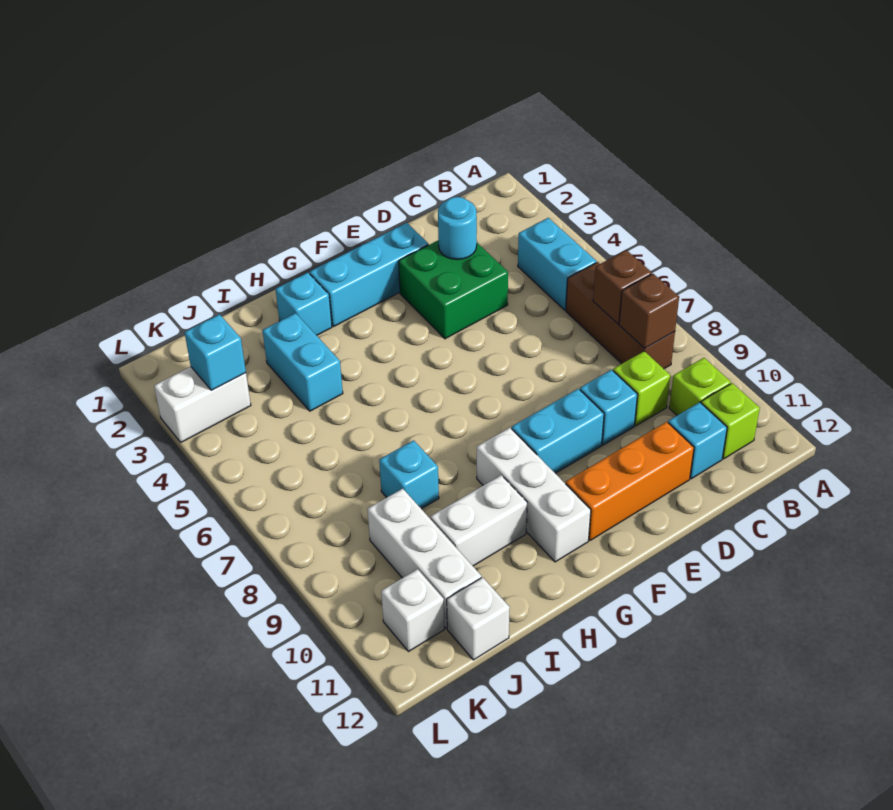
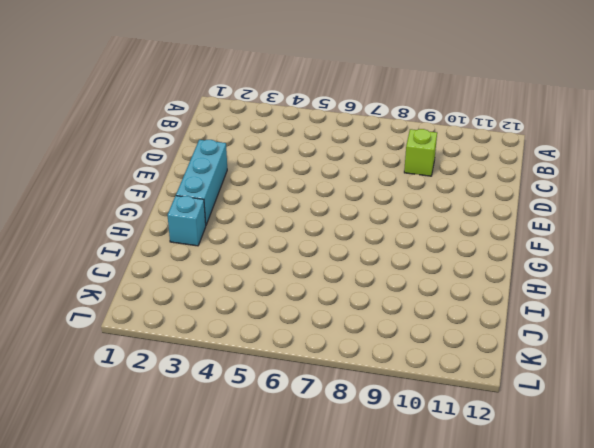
none -> cyan 1x2 brick [518,218,596,310]
none -> brown 1x3 brick [566,262,675,369]
none -> lime 1x1 brick [669,358,731,415]

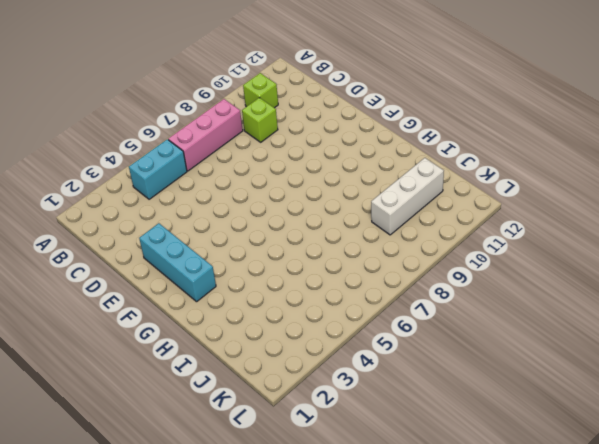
pink 1x3 brick [168,99,243,171] -> brown 1x3 brick [566,262,675,369]
none -> lime 1x1 brick [701,383,760,459]
none -> cyan 1x1 brick [668,402,727,479]
none -> green 2x2 brick [399,240,508,339]

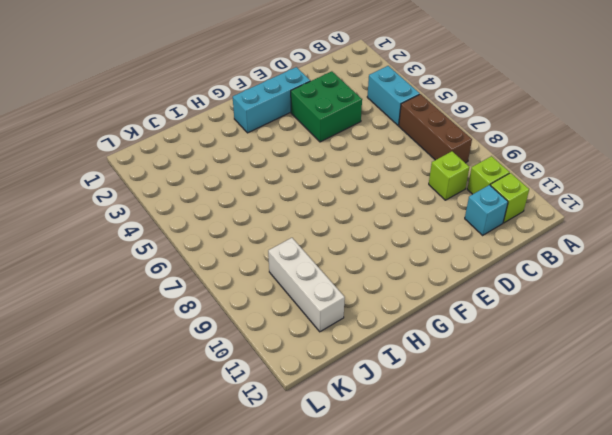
none -> cyan 1x1 brick [580,370,638,445]
none -> orange 1x3 brick [566,422,694,540]
none -> cyan 1x2 brick [512,389,604,473]

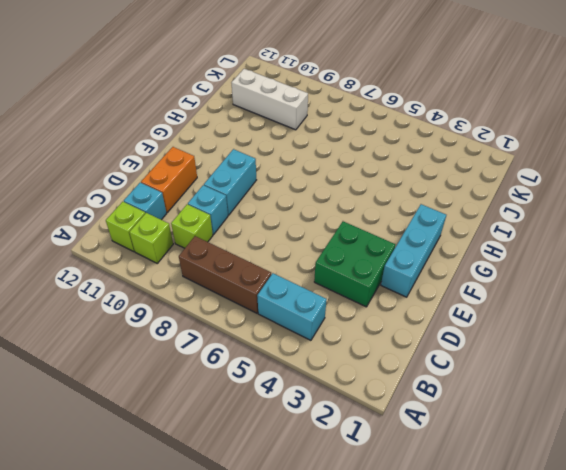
orange 1x2 brick [141,147,197,212] -> orange 1x3 brick [566,422,694,540]
none -> white 1x3 brick [477,428,591,562]
none -> cyan 1x1 brick [275,273,332,335]
none -> white 1x2 brick [430,475,527,566]

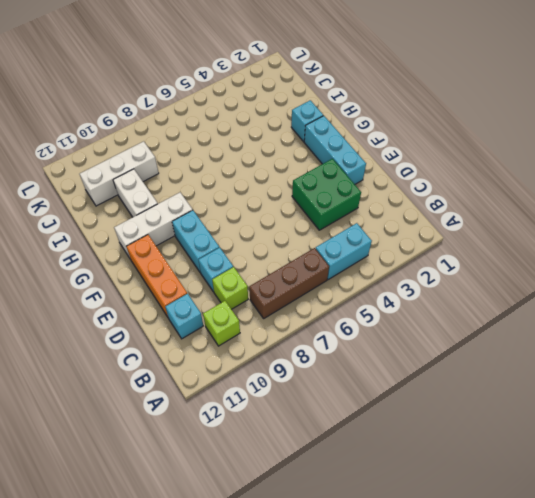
none -> lime 1x1 brick [701,383,760,459]
none -> cyan 1x2 brick [262,313,343,411]
none -> cyan 1x1 brick [379,440,439,509]

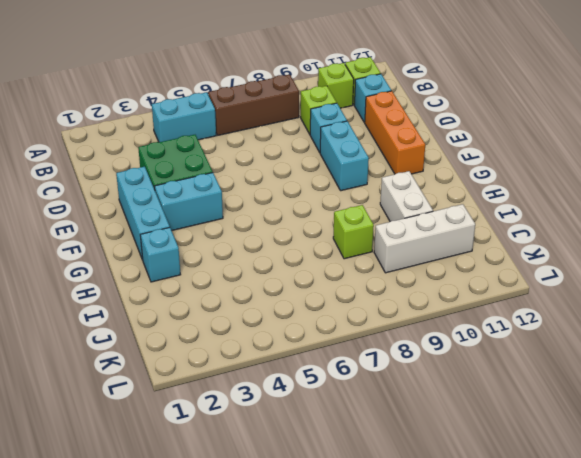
cyan 1x2 brick [155,173,223,231] -> cyan 1x2 brick moved to [262,313,343,411]
lime 1x1 brick [333,205,374,259] -> cyan 1x1 brick [379,440,439,509]
none -> white 1x3 brick [477,428,591,562]
none -> white 1x1 brick [447,577,510,660]
none -> white 1x2 brick [154,367,251,442]

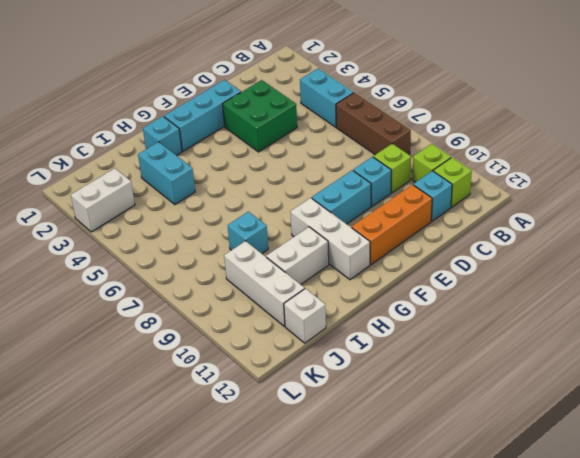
none -> white 1x1 brick [381,569,444,652]
none -> brown 1x1 brick [593,250,652,324]
none -> brown 1x1 brick [619,274,679,348]

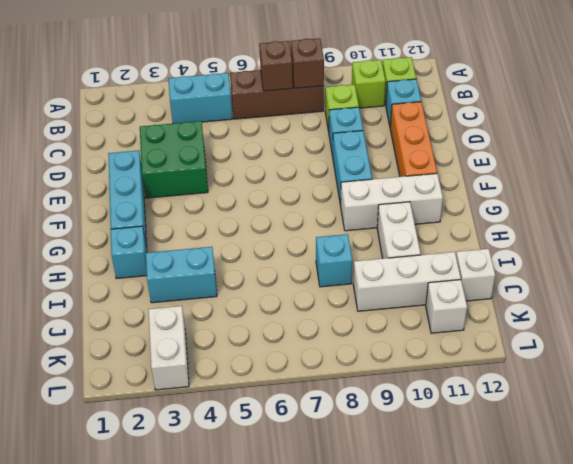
none -> cyan 1x1 round brick [438,197,477,260]
none -> cyan 1x1 brick [184,314,246,390]

